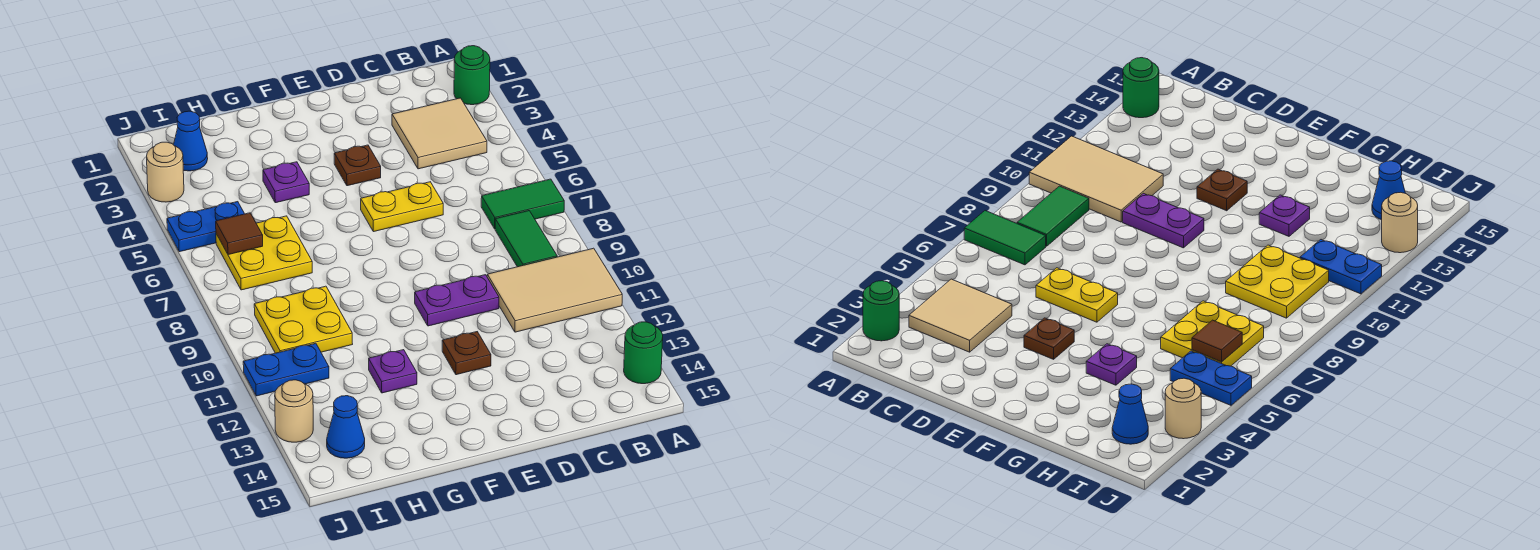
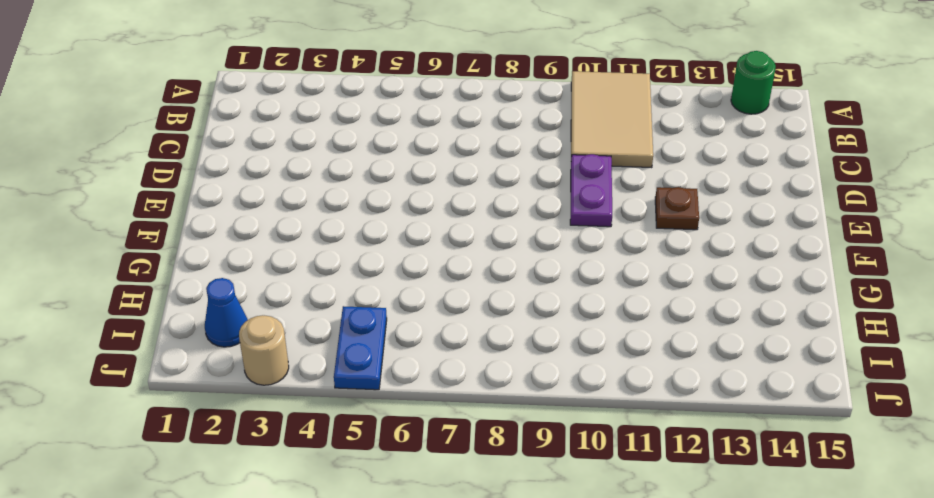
none -> green 1x1 round brick [454,46,490,105]
none -> green 1x2 tile [481,179,564,229]
none -> tan 2x2 tile [392,98,487,169]

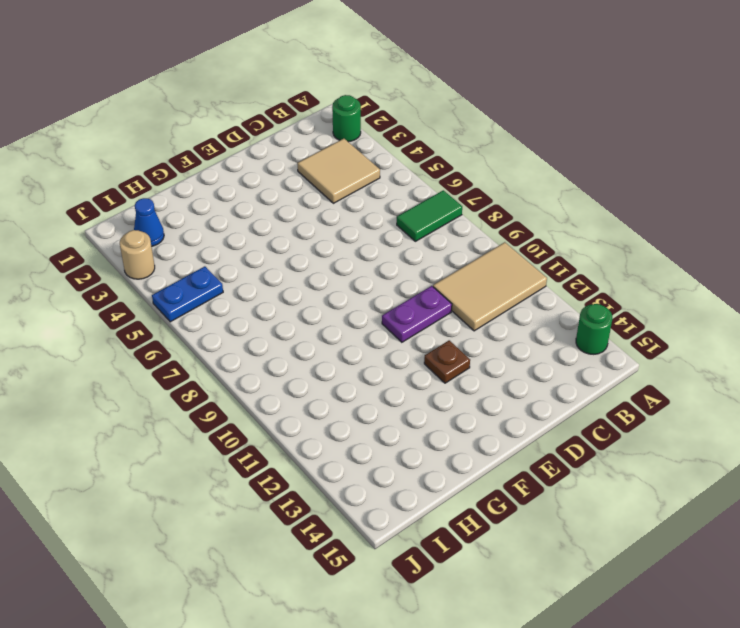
none -> green 1x2 tile [495,211,557,267]
none -> yellow 1x2 plate [361,182,443,232]
none -> brown 1x1 plate [334,145,381,186]

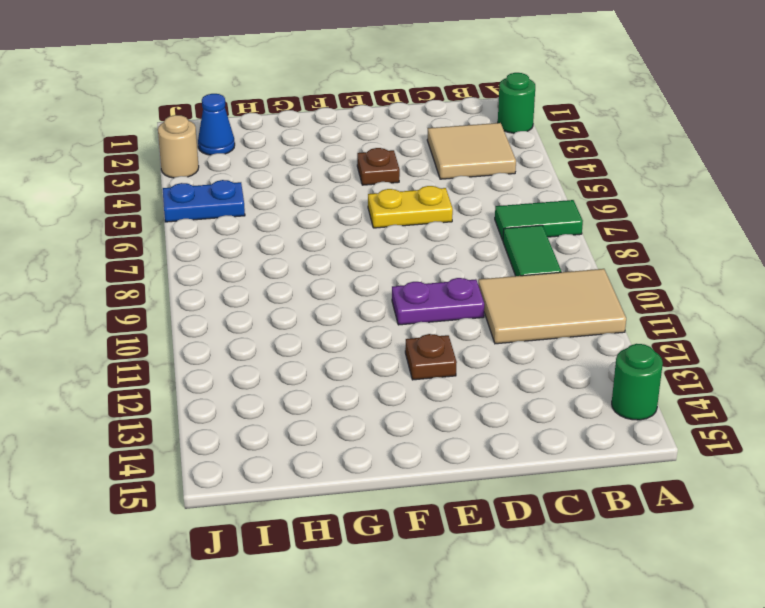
none -> purple 1x1 plate [263,162,309,203]
none -> purple 1x1 plate [369,350,417,393]
none -> yellow 2x2 plate [216,216,312,290]

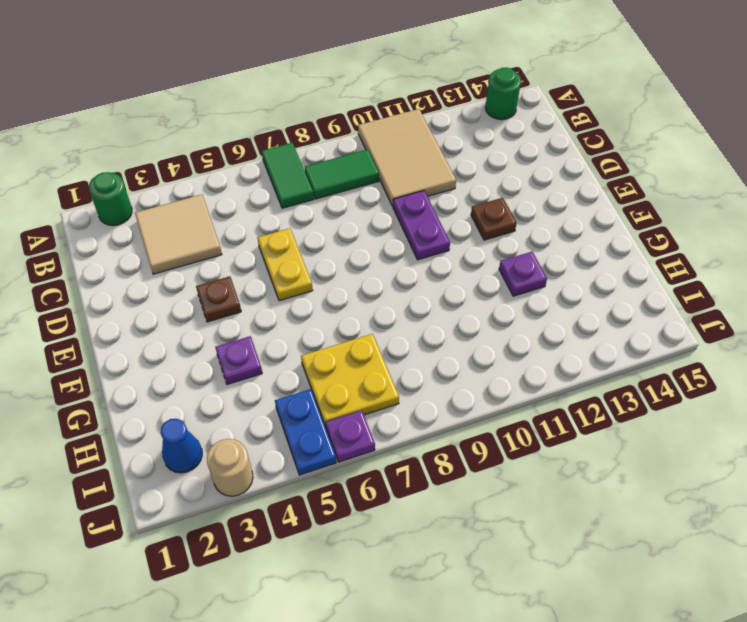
purple 1x1 plate [326,411,375,462] -> none
none -> yellow 2x2 plate [254,286,352,353]
none -> blue 1x2 plate [243,343,329,396]
none -> blue 1x1 cone [327,396,365,458]

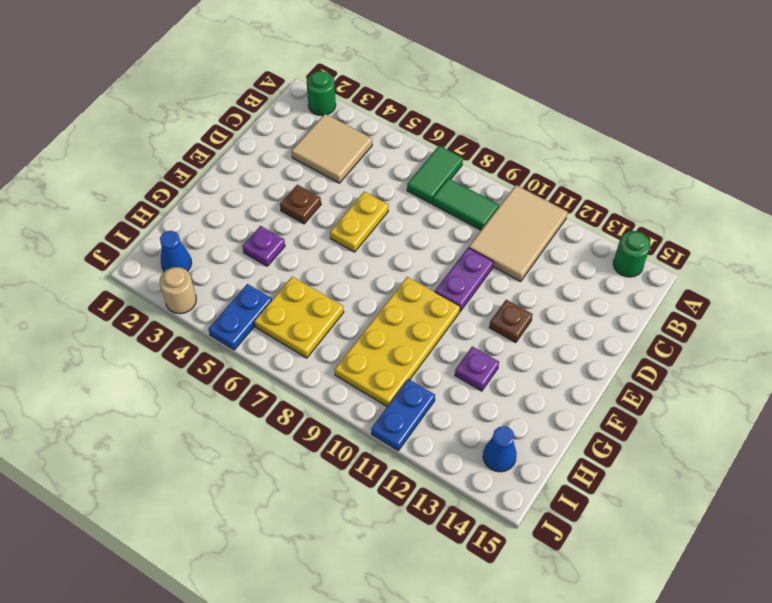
yellow 2x4 plate [335,277,460,406] -> yellow 2x2 plate [254,286,352,353]
none -> tan 1x1 round brick [275,380,313,442]
none -> brown 1x1 tile [216,213,263,255]

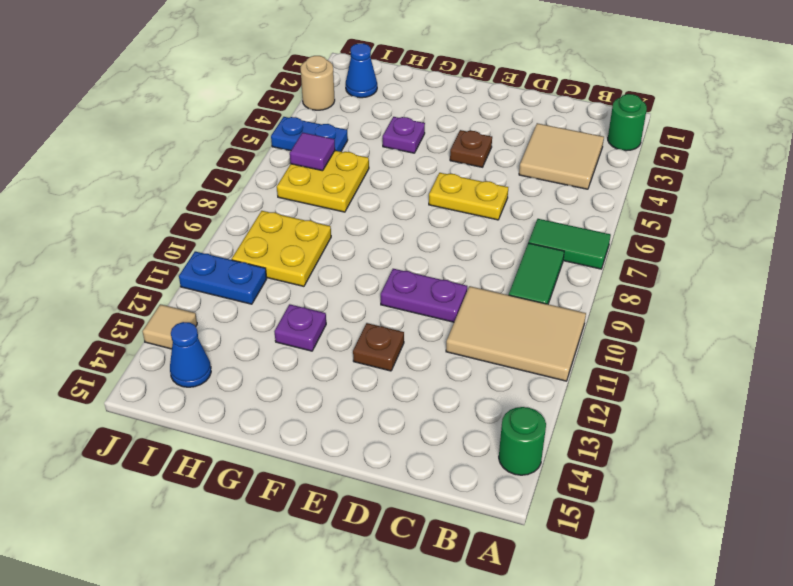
purple 1x1 tile [290,133,335,171] -> brown 1x1 tile [216,213,263,255]
tan 1x1 tile [142,304,197,349] -> tan 1x1 round brick [275,380,313,442]

